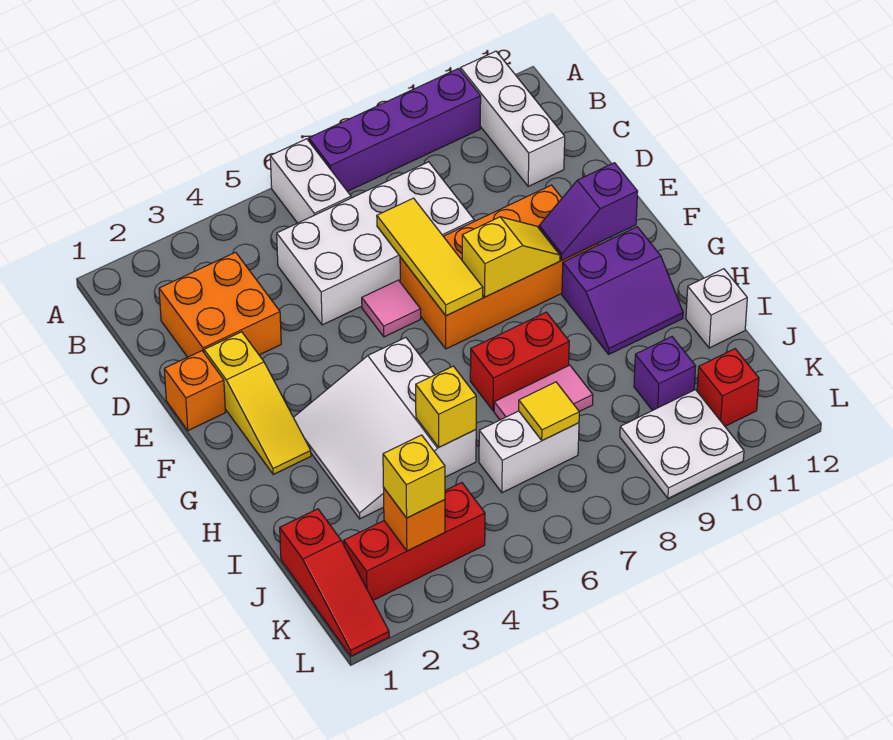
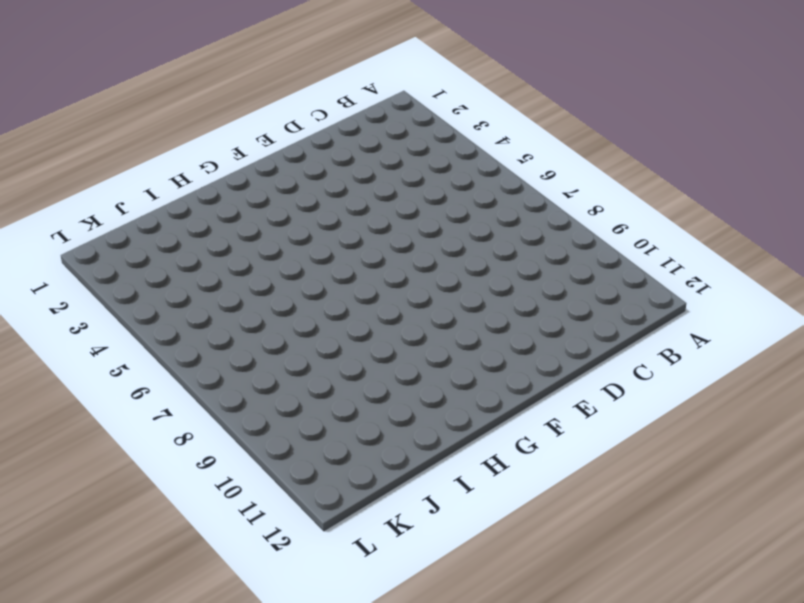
none -> white 1x2 brick [270,139,351,223]
none -> purple 1x4 brick [309,68,481,191]
none -> white 1x3 brick [461,51,565,186]

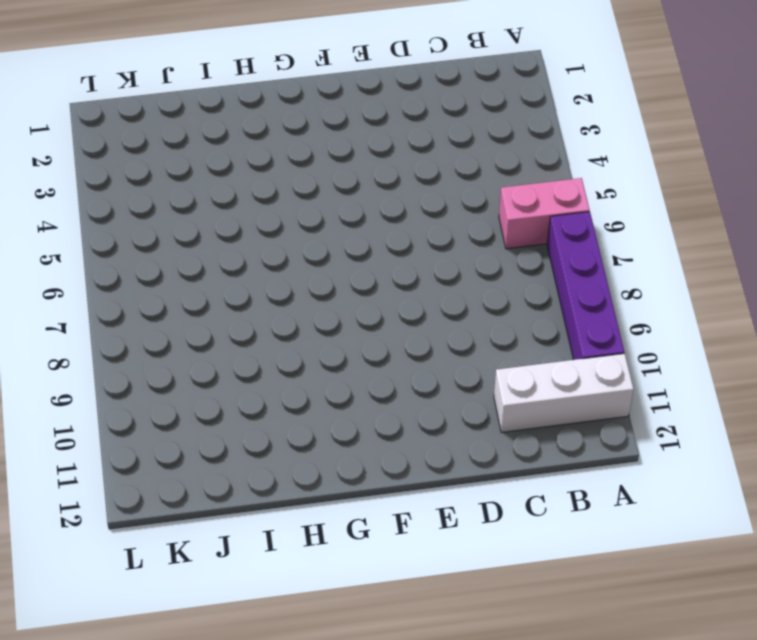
pink 1x2 brick [499,178,590,249] -> white 1x2 brick [270,139,351,223]
none -> orange 2x2 brick [159,252,281,357]
none -> white 2x4 brick [277,162,474,325]
none -> orange 1x1 brick [164,351,226,431]

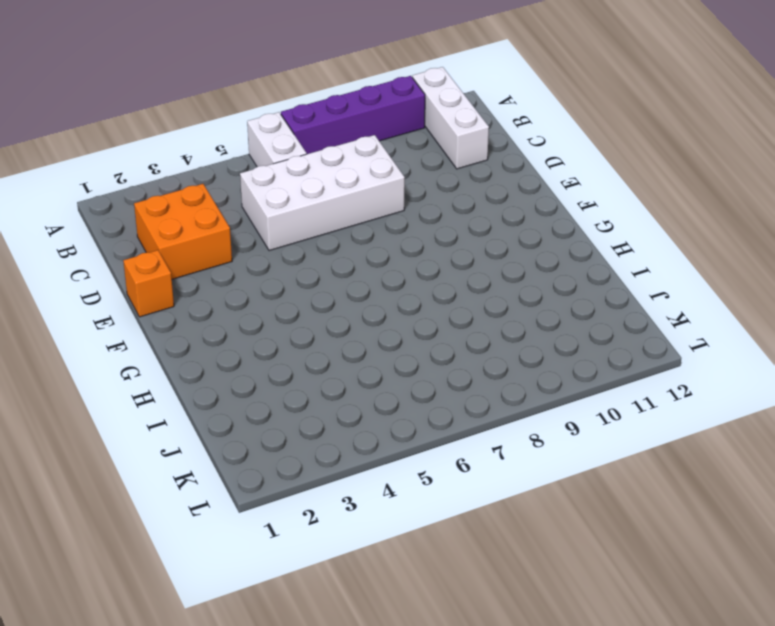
none -> yellow 1x3 slope [204,332,311,474]
none -> pink 1x1 tile [362,280,421,337]
none -> orange 2x4 brick [400,185,598,349]

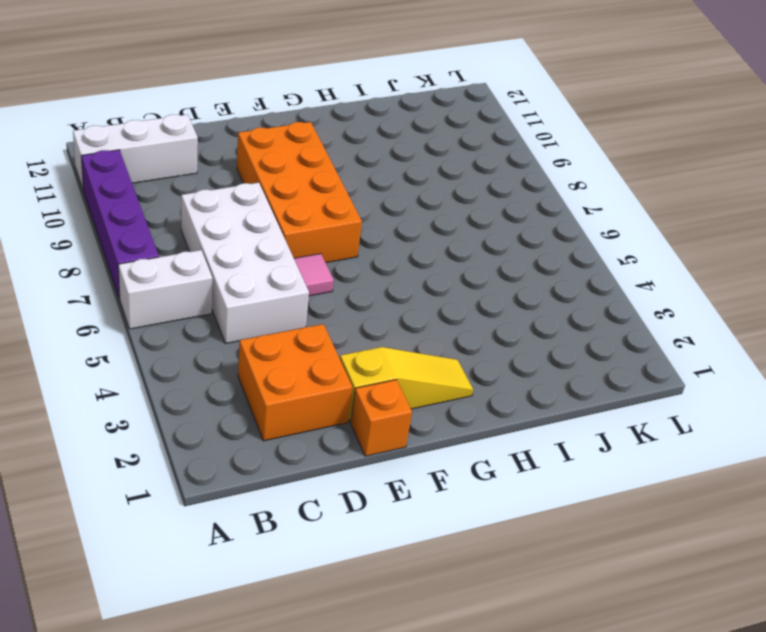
none -> white 3x3 slope [293,338,476,519]
none -> purple 2x2 slope [562,227,683,354]
none -> red 1x2 brick [470,312,569,411]

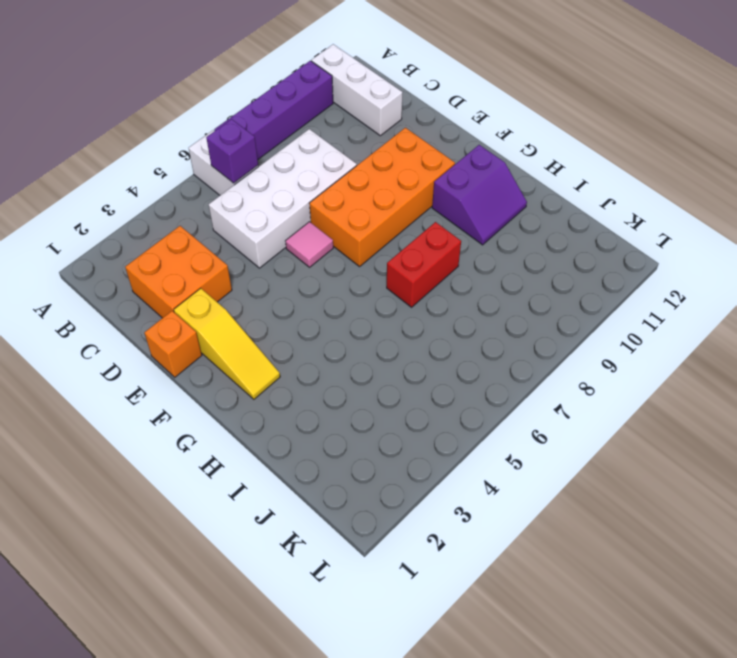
purple 1x1 brick [206,119,258,183] -> purple 1x1 brick moved to [634,337,696,410]
none -> white 3x3 slope [293,338,476,519]
none -> pink 1x2 tile [494,365,593,420]
none -> white 1x1 brick [686,269,747,348]

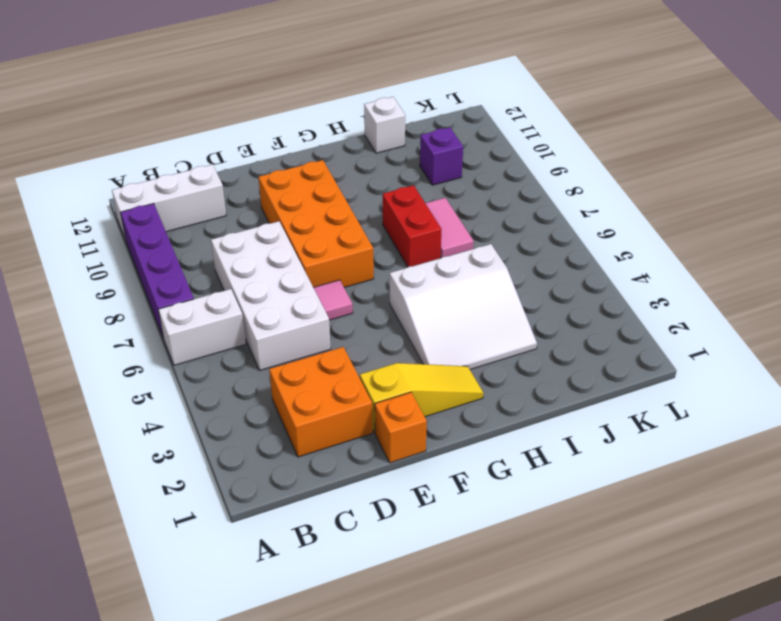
none -> purple 2x2 slope [562,227,683,354]
none -> red 1x3 slope [280,509,389,656]
none -> white 1x2 brick [479,411,579,493]

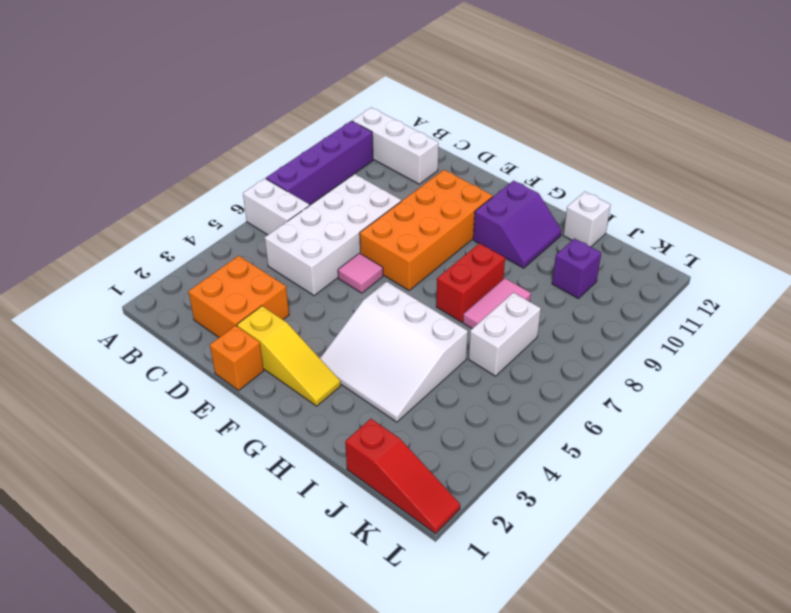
none -> red 1x3 brick [344,483,485,600]
none -> white 2x2 plate [620,390,744,498]
none -> red 1x1 brick [697,349,759,426]

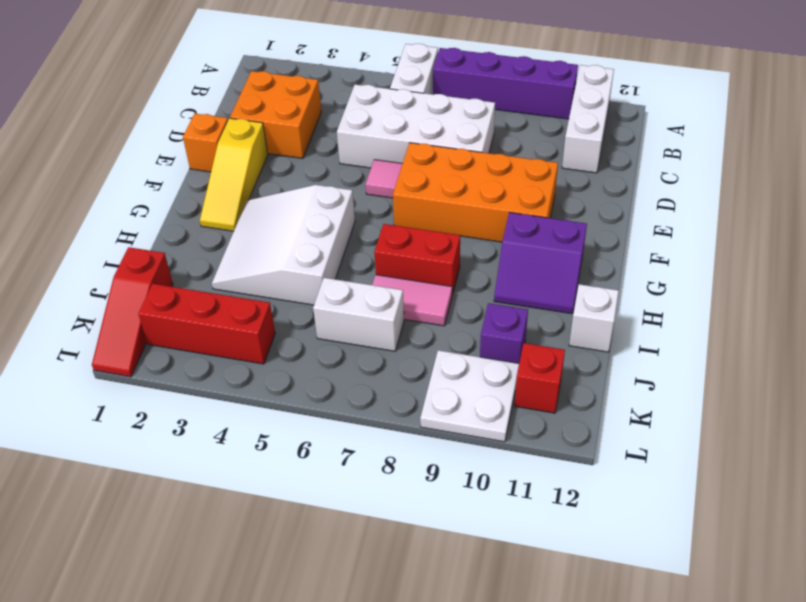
none -> yellow 1x3 tile [377,198,483,316]
none -> yellow 1x2 slope [462,217,560,297]
none -> purple 1x2 slope [539,163,638,260]

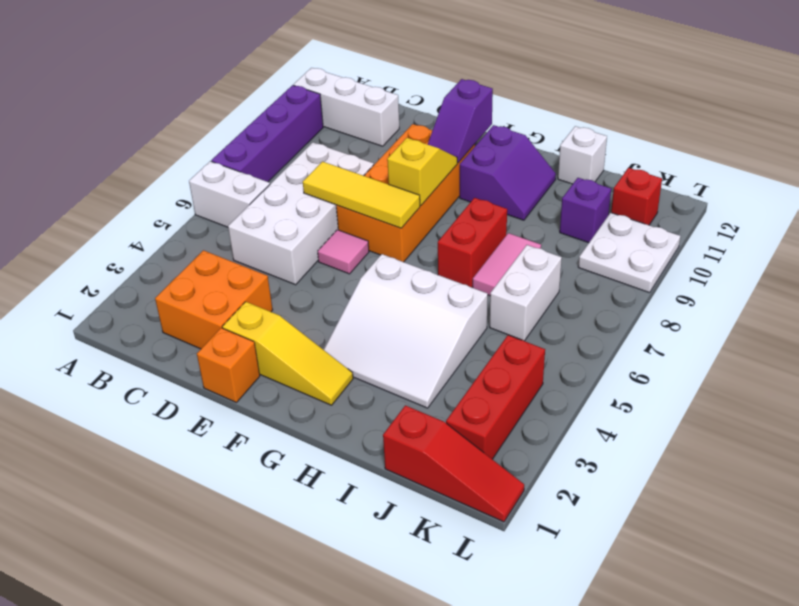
none -> yellow 1x1 brick [416,366,476,447]
none -> yellow 1x1 tile [519,382,579,441]
none -> orange 1x1 brick [384,489,445,551]

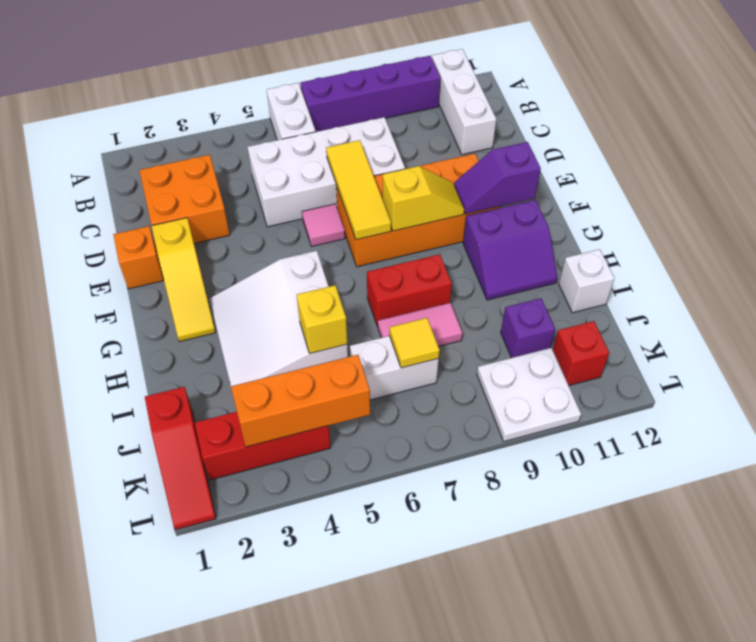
orange 1x3 brick [231,355,370,447] -> orange 1x1 brick [384,489,445,551]
none -> yellow 1x1 brick [383,435,445,518]

